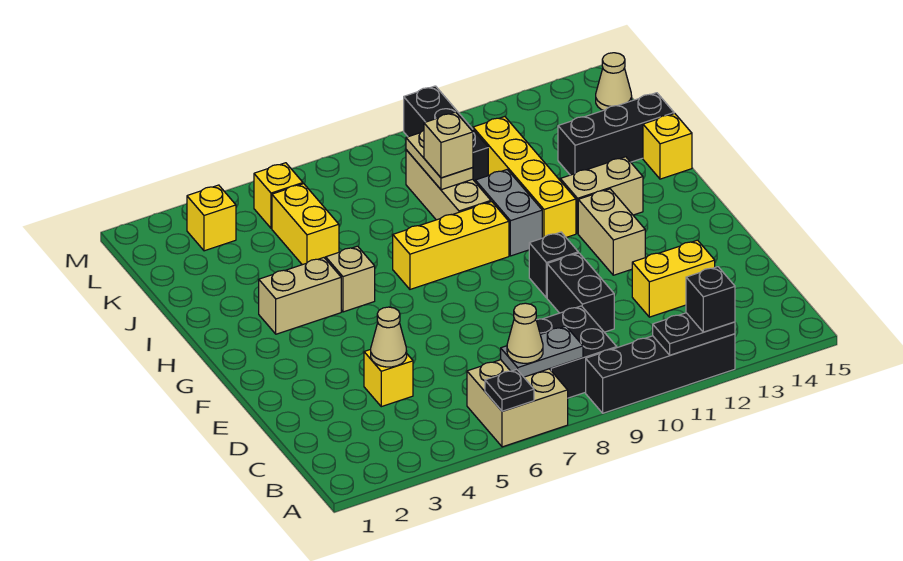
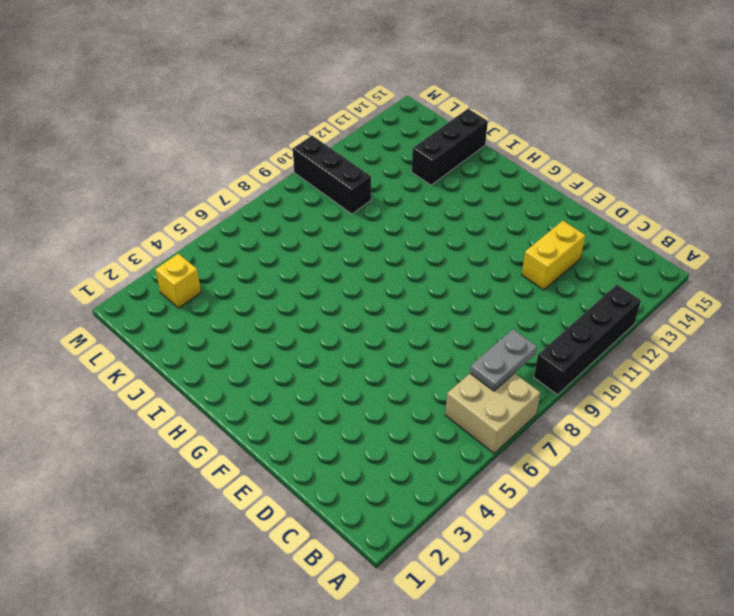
none -> black 2x2 brick [536,306,617,398]
none -> yellow 1x1 brick [364,349,413,407]
none -> black 1x2 brick [547,253,614,332]
none -> black 1x1 brick [529,232,578,298]

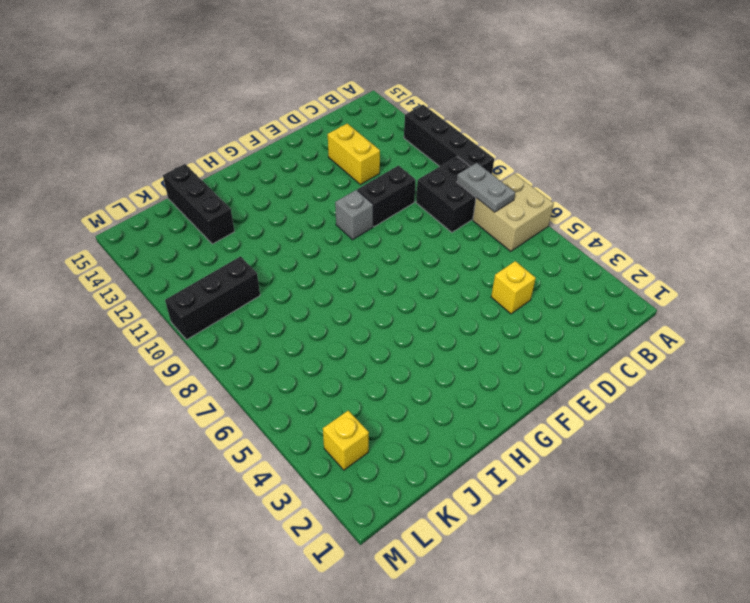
grey 1x1 brick [335,190,373,240] -> black 1x1 brick [529,232,578,298]
none -> tan 1x2 brick [578,189,645,275]
none -> tan 1x2 brick [259,258,341,334]
none -> tan 1x1 brick [326,246,375,312]
none -> yellow 1x3 brick [393,202,509,289]

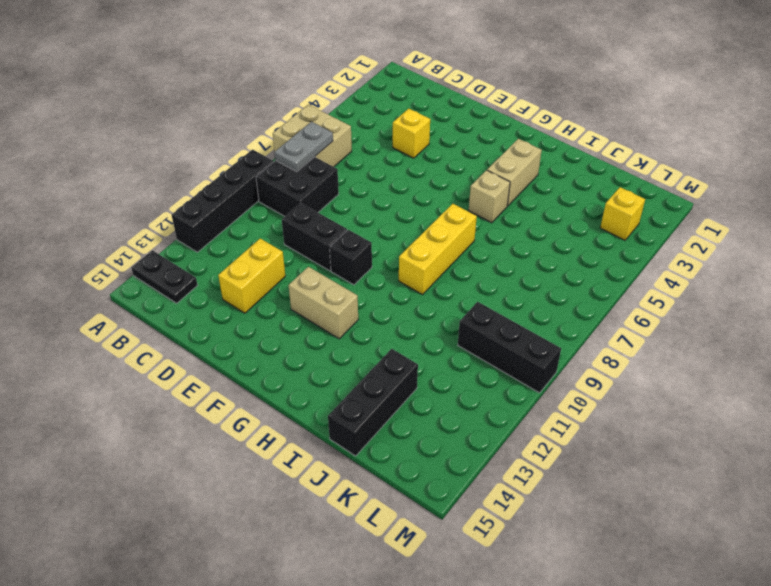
black 1x2 plate [131,251,198,303] -> black 1x2 plate turned to [653,313,735,355]
none -> grey 1x2 brick [475,170,542,256]
none -> yellow 1x4 brick [473,117,576,238]
none -> tan 1x2 brick [560,157,643,234]
none -> tan 1x3 brick [406,150,491,220]

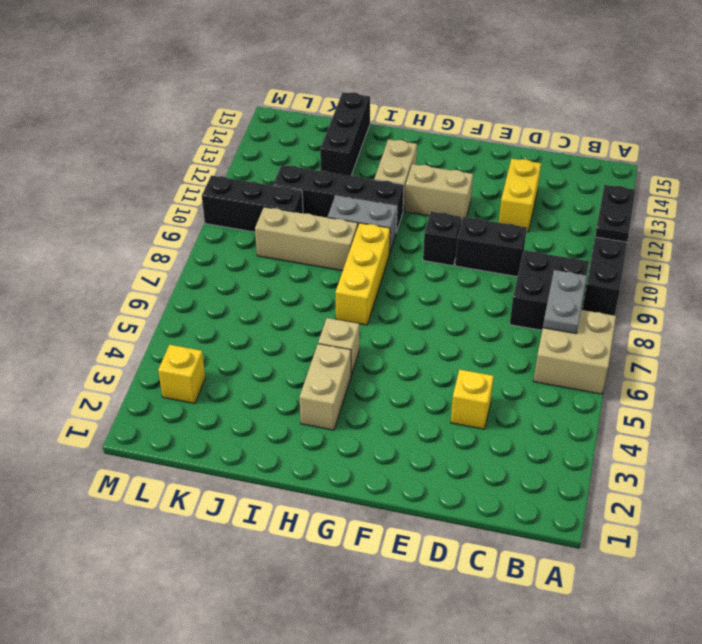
black 1x4 brick [273,165,404,232] -> yellow 1x4 brick [473,117,576,238]
none -> yellow 1x1 brick [643,114,692,179]
none -> yellow 1x2 brick [272,184,339,265]
none -> yellow 1x1 brick [254,163,303,228]
none -> tan 1x1 cone [596,53,632,110]

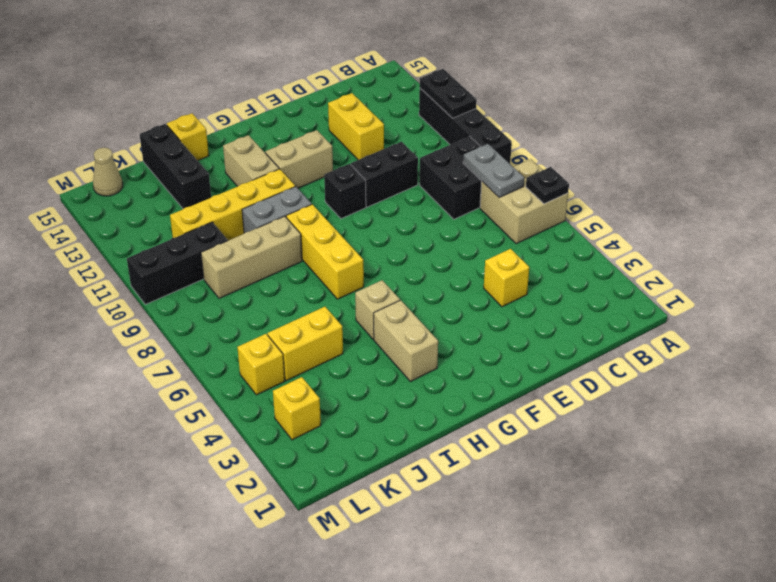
none -> tan 1x1 cone [371,307,407,367]
none -> tan 1x2 plate [406,131,473,190]
none -> black 1x1 brick [686,267,735,332]
none -> tan 1x1 cone [507,303,543,363]

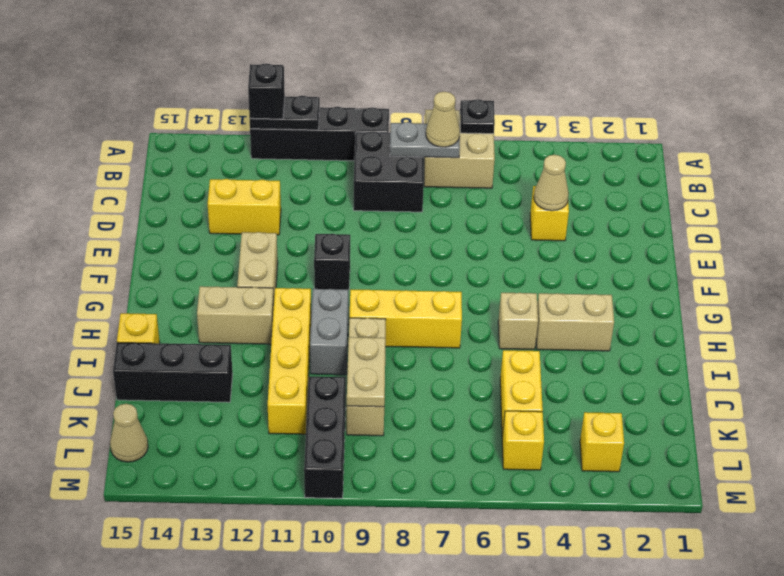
none -> black 1x2 brick [547,253,614,332]
none -> tan 1x1 brick [424,112,473,178]

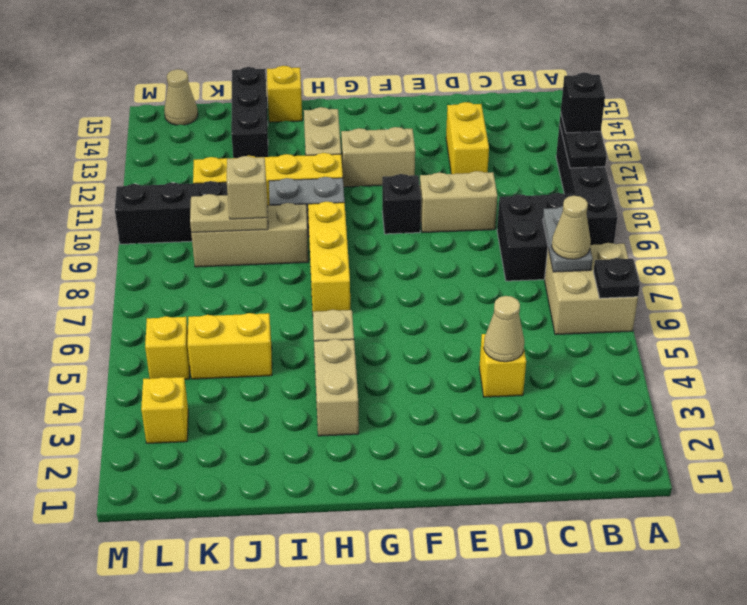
tan 1x2 brick [420,171,497,233] -> black 1x2 brick [547,253,614,332]

